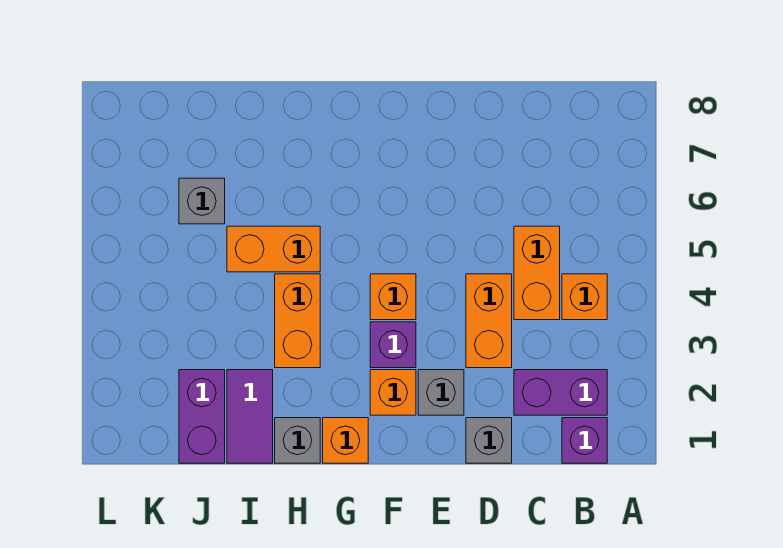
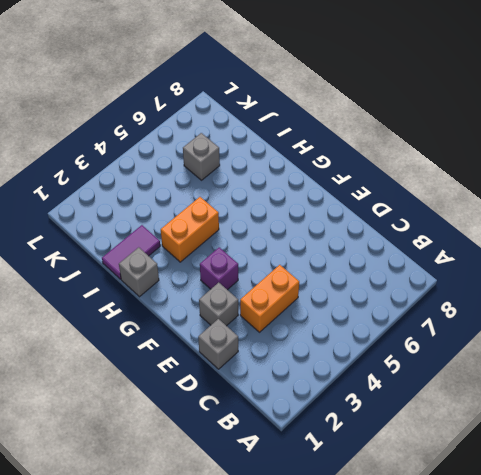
none -> purple 1x1 brick [562,418,607,463]
none -> purple 1x2 brick [514,370,607,415]
none -> orange 1x1 brick [562,274,607,320]

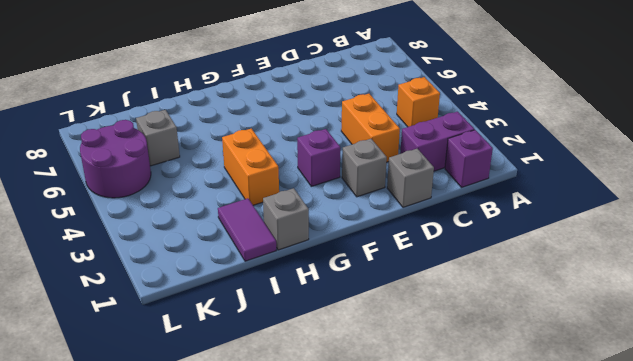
purple 2x2 round brick [80,120,151,198] -> none
none -> orange 1x2 brick [514,226,560,320]
none -> orange 1x1 brick [370,370,416,415]
none -> orange 1x1 brick [370,274,416,320]

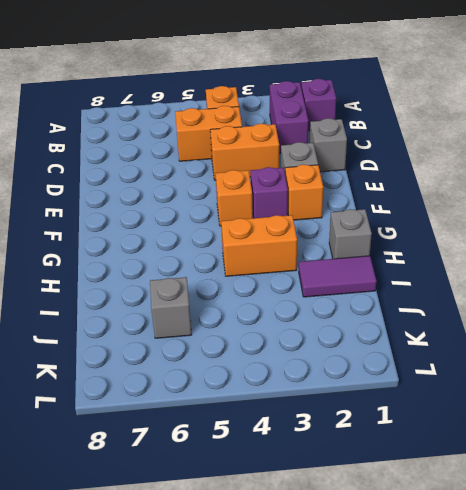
none -> orange 1x1 brick [323,418,368,463]
none -> orange 1x2 brick [227,226,320,272]
none -> purple 1x2 brick [179,370,225,463]

